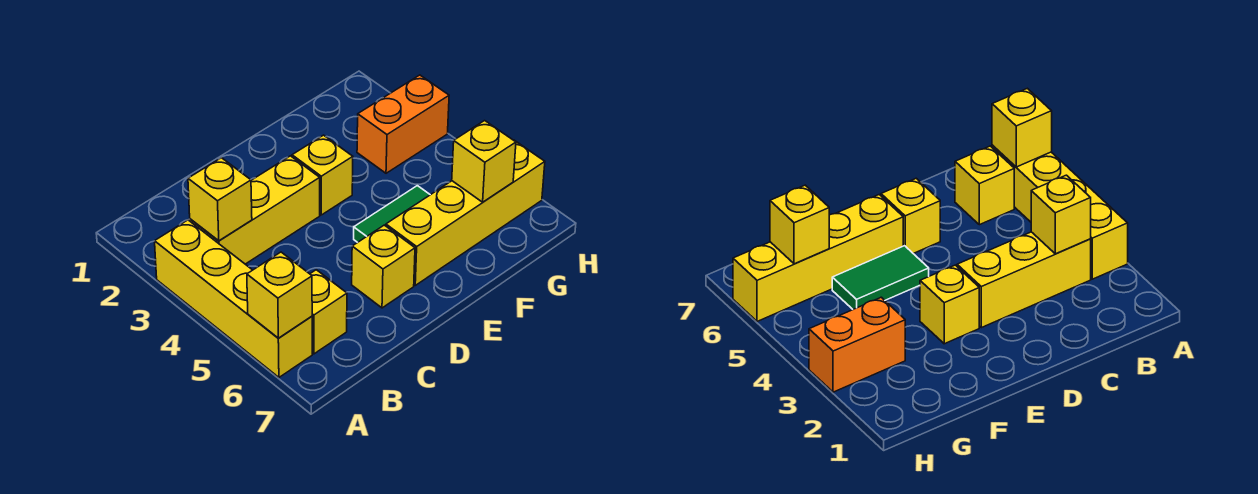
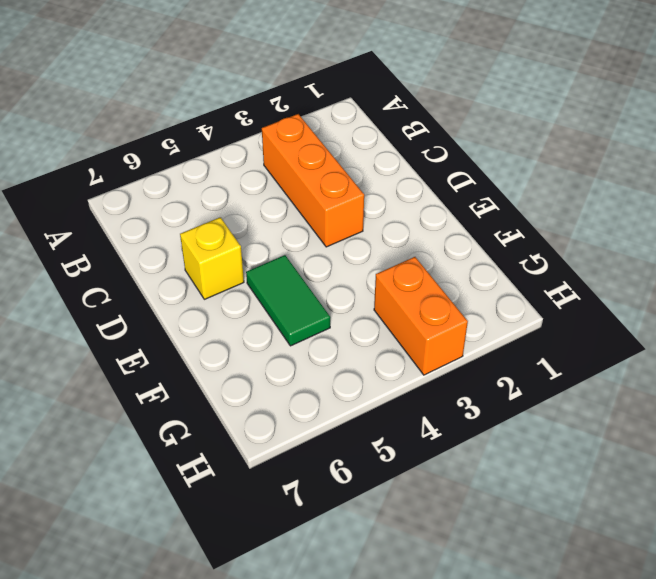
orange 1x3 brick [262,114,364,247] -> yellow 1x3 brick [190,156,320,264]
none -> yellow 1x4 brick [155,220,312,377]
none -> yellow 1x1 brick [310,270,347,354]

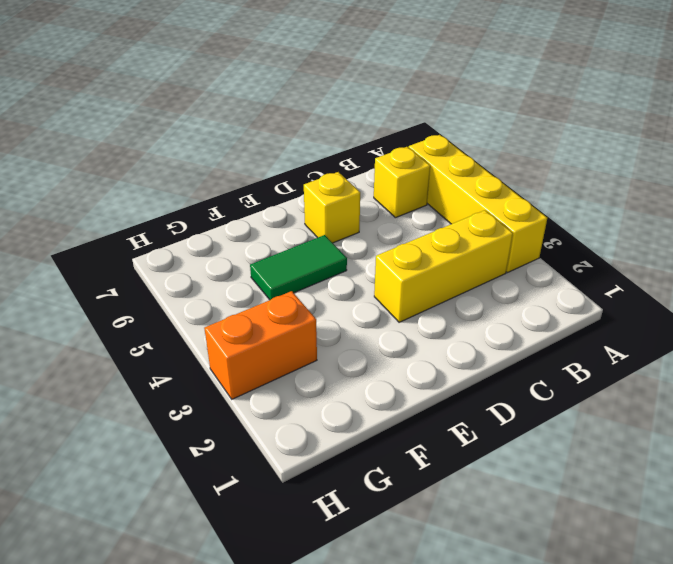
none -> yellow 1x1 brick [292,135,353,215]
none -> yellow 1x4 brick [386,140,545,285]

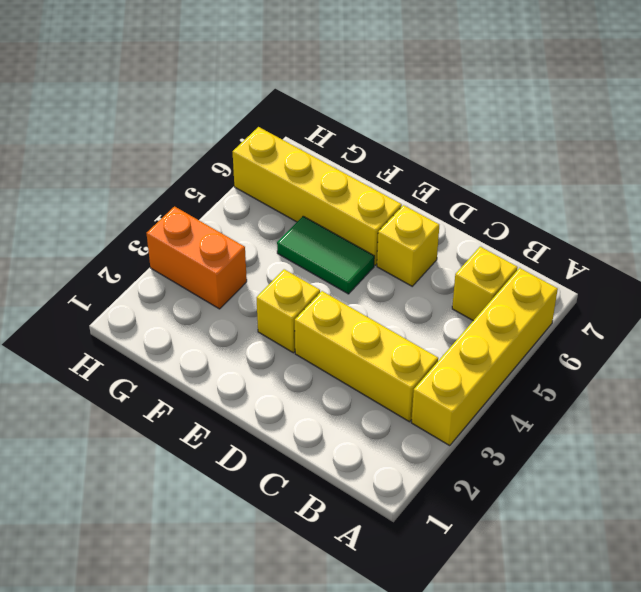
none -> yellow 1x1 brick [247,252,312,338]
none -> yellow 1x1 brick [188,158,252,241]

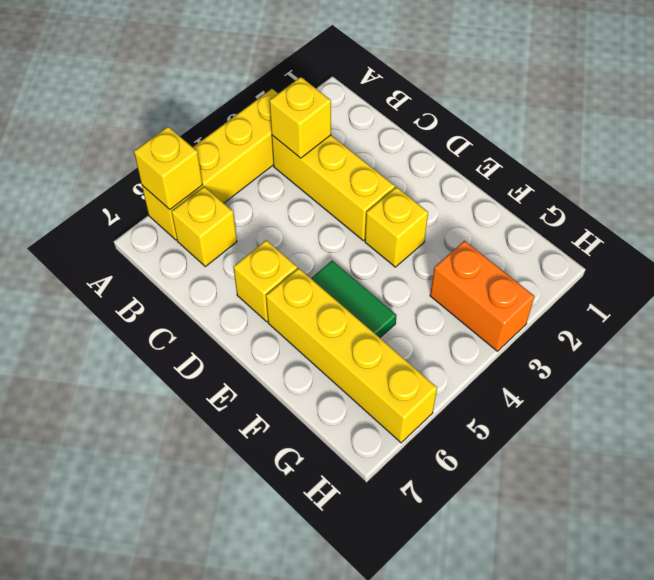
none -> yellow 1x1 brick [452,121,516,202]

